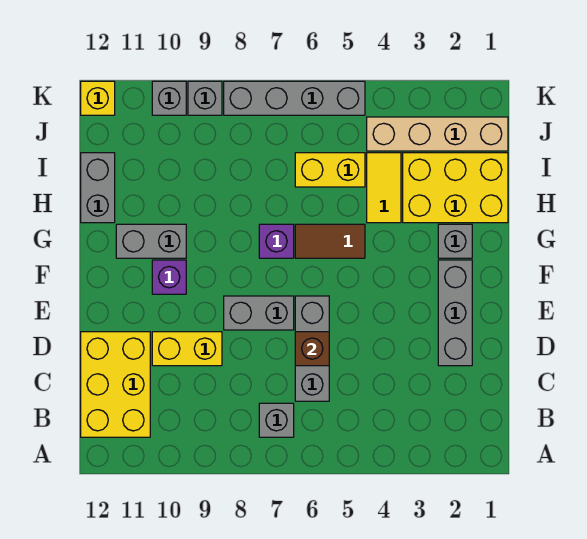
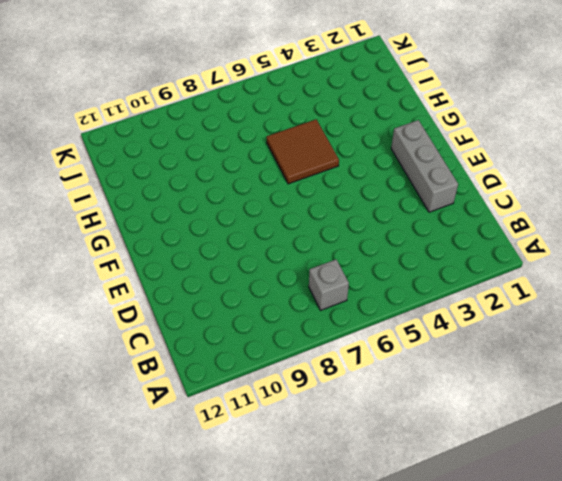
brown 2x2 tile [266,119,339,184] -> brown 1x2 tile [295,224,365,258]
none -> yellow 2x3 brick [81,332,150,437]
none -> grey 1x3 brick [295,296,329,401]
none -> yellow 1x2 brick [152,332,222,366]

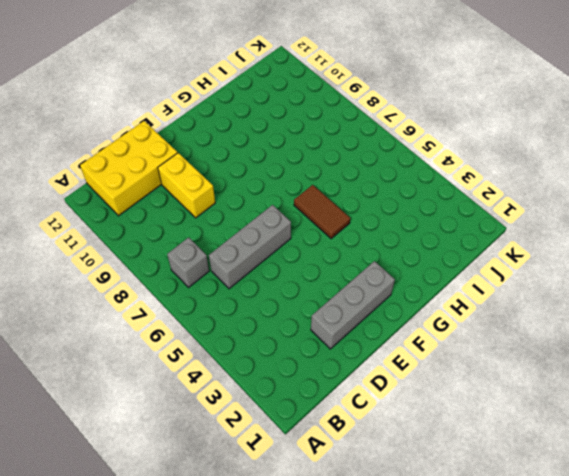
none -> grey 1x2 brick [224,296,294,330]
none -> purple 1x1 brick [152,260,186,294]
none -> grey 1x1 brick [438,224,472,258]

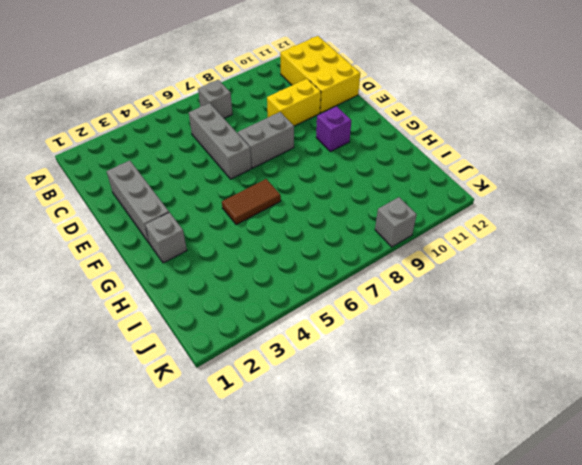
none -> purple 1x1 brick [259,224,294,258]
none -> grey 1x2 brick [116,224,186,258]
none -> yellow 2x3 brick [403,153,508,223]

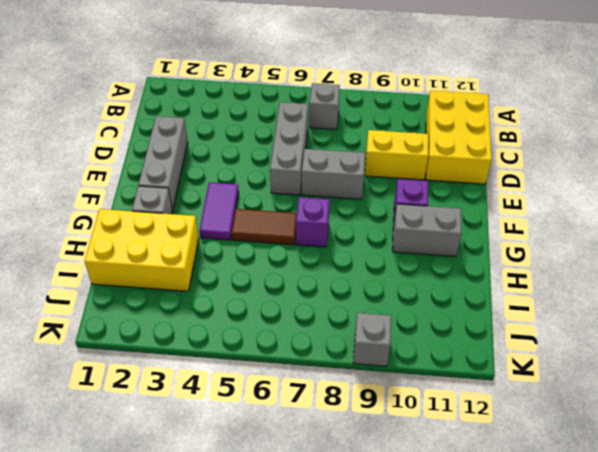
purple 1x2 tile [199,182,239,240] -> none
none -> yellow 1x2 tile [367,153,401,223]
none -> grey 1x2 brick [81,153,115,223]
none -> yellow 1x2 brick [295,153,365,187]

